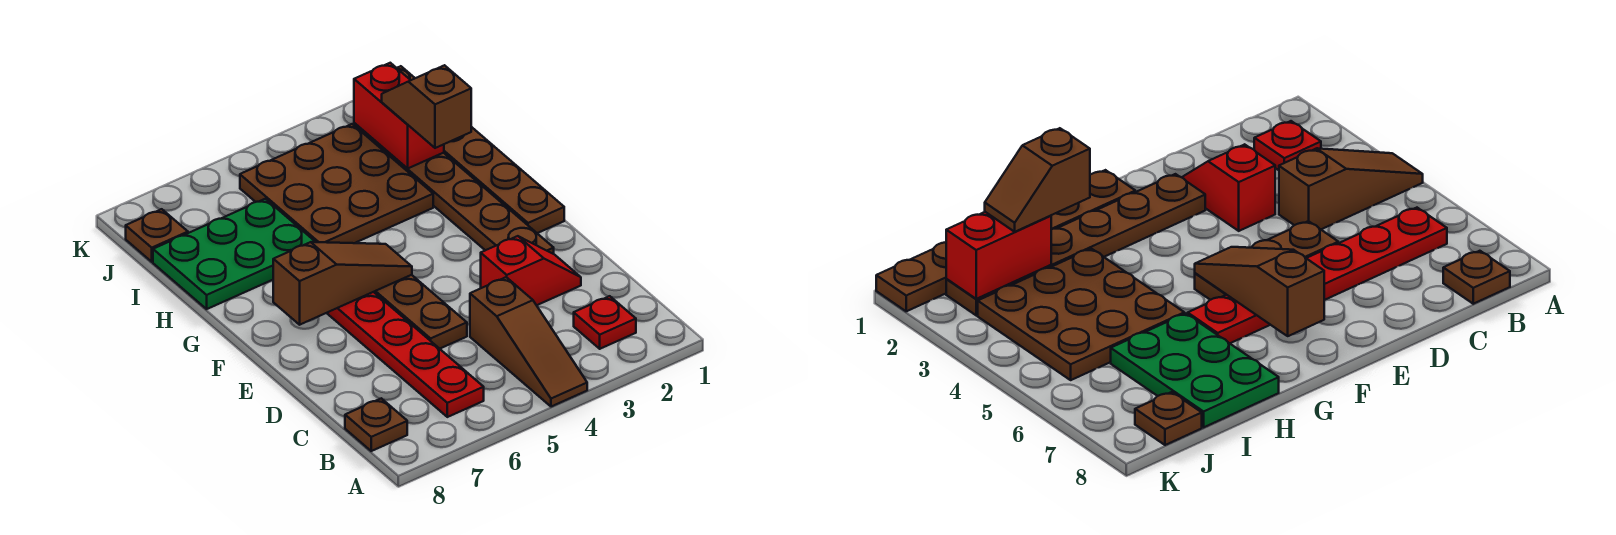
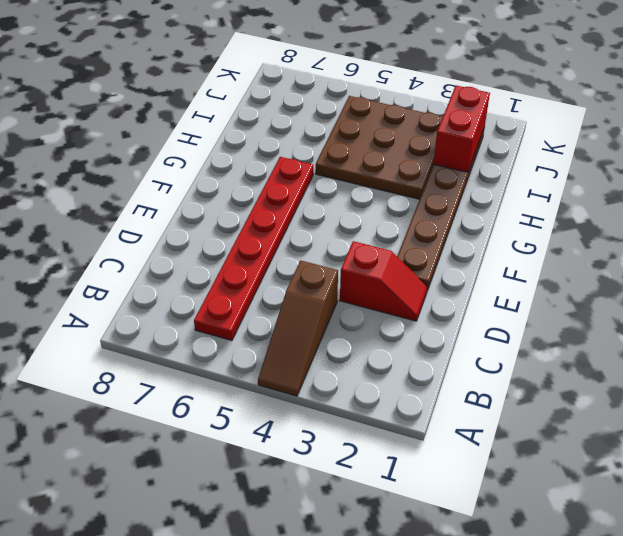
none -> red 1x1 plate [574,296,636,349]
none -> brown 1x1 plate [345,398,407,451]
none -> brown 1x3 plate [374,275,467,349]

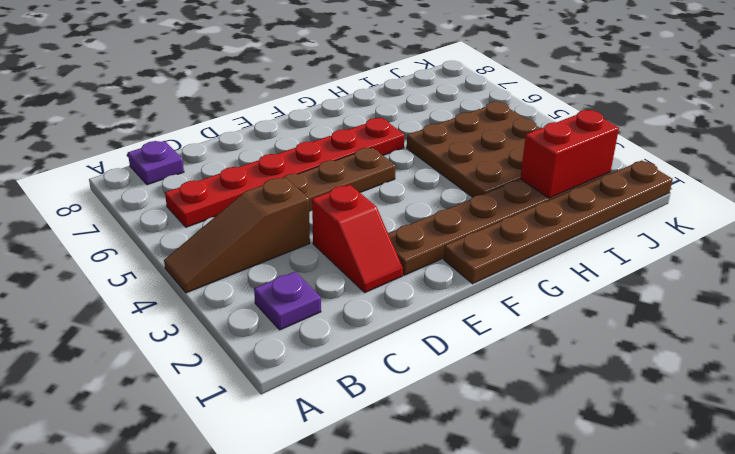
purple 1x1 plate [254,272,321,330] -> red 1x1 plate [574,296,636,349]
purple 1x1 plate [128,141,184,185] -> brown 1x1 plate [345,398,407,451]
none -> green 2x3 plate [153,199,315,309]
none -> brown 1x1 plate [126,209,188,262]
none -> brown 1x3 slope [273,242,412,325]

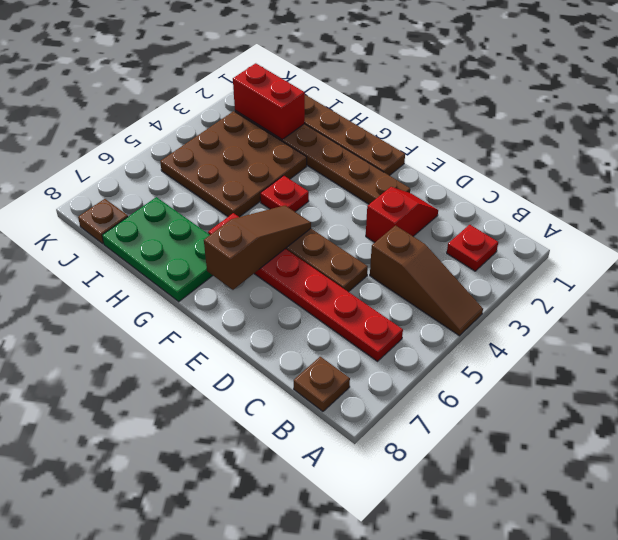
red 1x1 plate [260,176,309,212] -> none
green 2x3 plate [102,197,213,302] -> green 2x3 plate turned to [153,199,315,309]
none -> brown 1x2 slope [382,65,471,148]

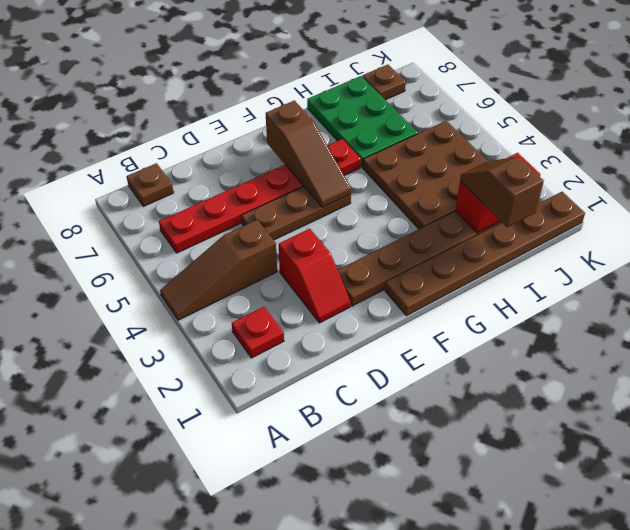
brown 1x2 slope [460,157,544,227] -> brown 1x2 slope turned to [382,65,471,148]

